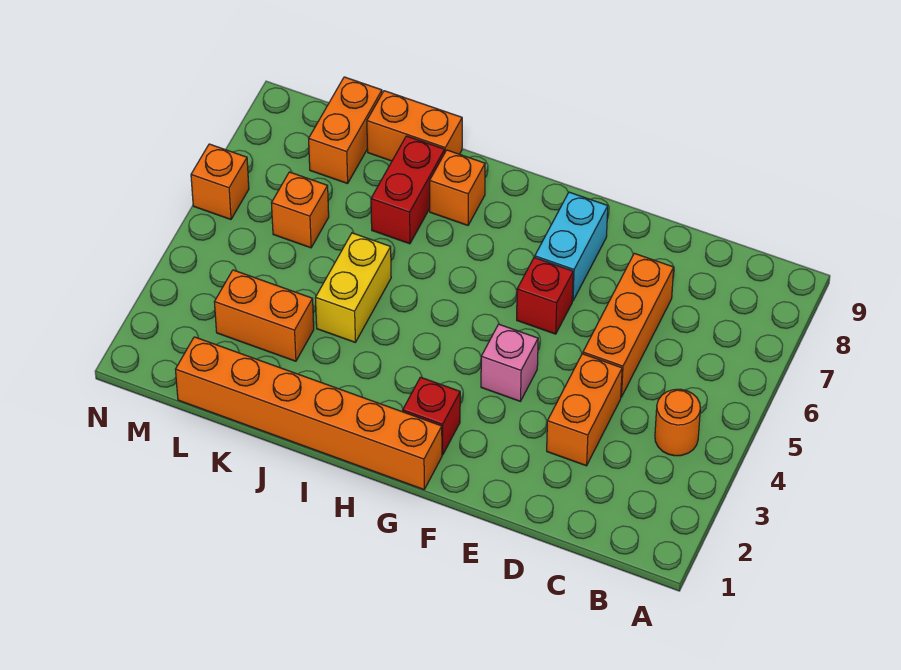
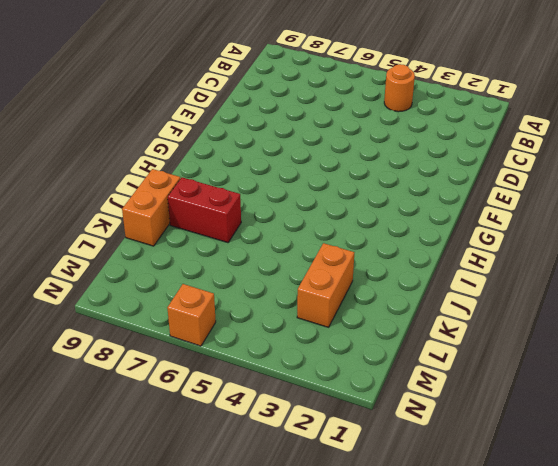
none -> orange 1x2 brick [547,354,622,466]
none -> orange 1x3 brick [583,253,674,397]
none -> pink 1x1 brick [481,324,538,401]

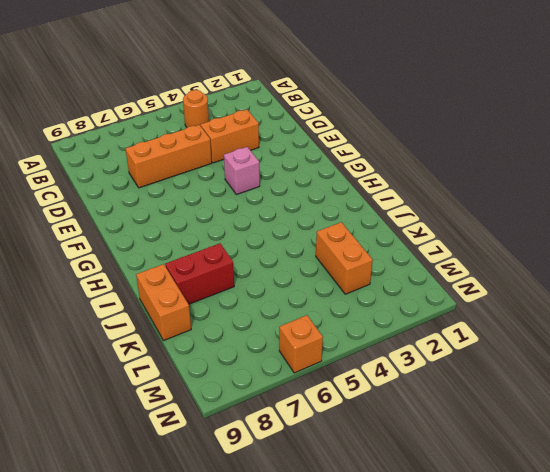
none -> red 1x1 brick [517,258,573,334]
none -> cyan 1x2 brick [535,192,608,301]
none -> orange 1x6 brick [175,337,442,490]

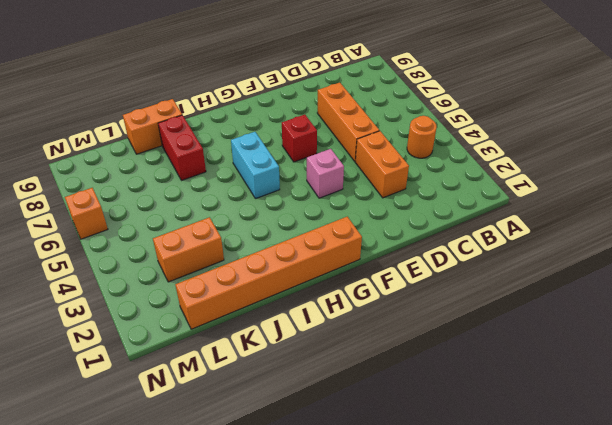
cyan 1x2 brick [231,132,280,199] -> cyan 1x2 brick moved to [535,192,608,301]
none -> red 1x1 brick [403,377,460,455]
none -> orange 1x1 brick [430,150,485,225]
none -> yellow 1x2 brick [316,233,391,342]

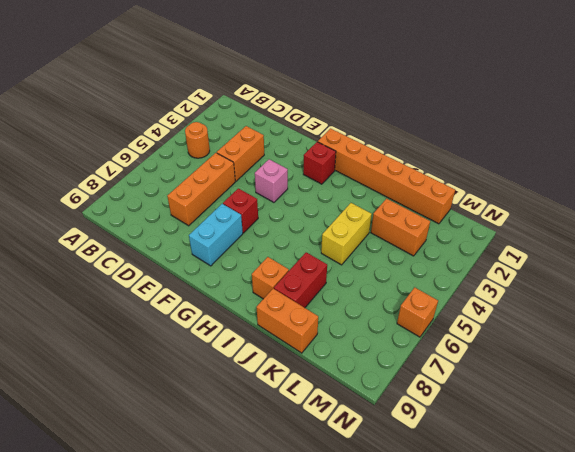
none -> orange 1x1 brick [271,172,329,248]
none -> orange 1x2 brick [309,77,382,184]

